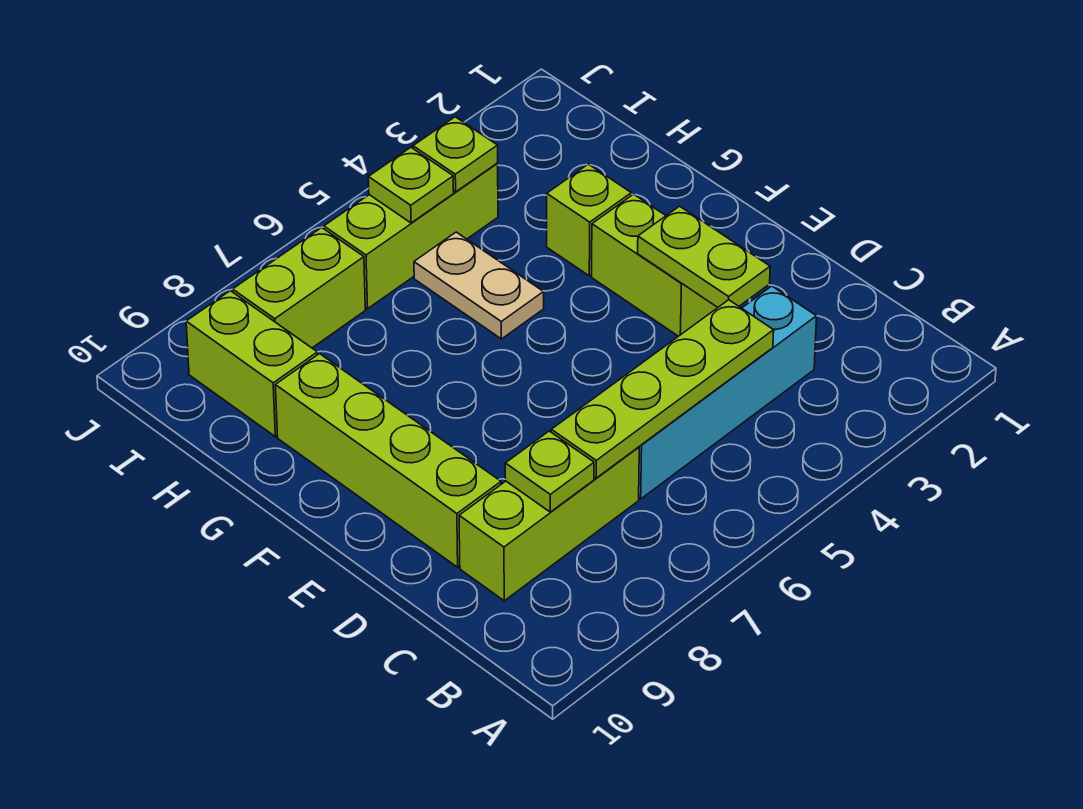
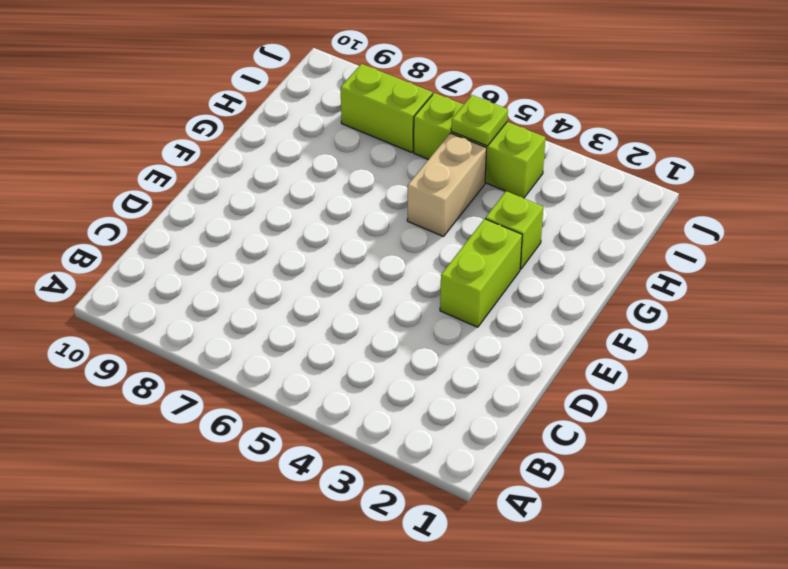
tan 1x2 brick [407,133,487,237] -> tan 1x2 plate [414,232,544,339]
none -> cyan 1x4 brick [639,286,817,499]
none -> lime 1x3 brick [459,447,639,601]
none -> lime 1x4 brick [275,354,501,567]

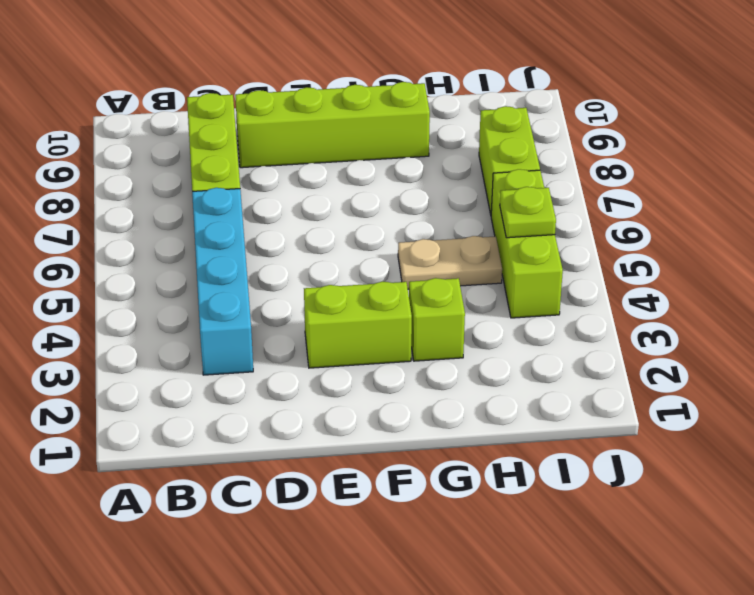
none -> lime 1x2 brick [186,291,317,437]
none -> lime 1x4 plate [551,300,774,478]
none -> lime 1x1 plate [505,431,594,512]

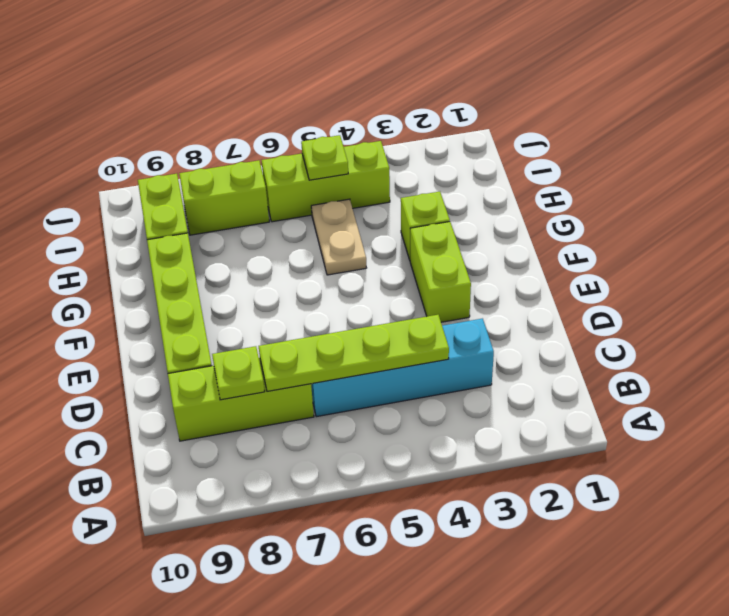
none -> lime 1x2 plate [638,206,770,307]
none -> lime 1x1 plate [413,117,498,192]

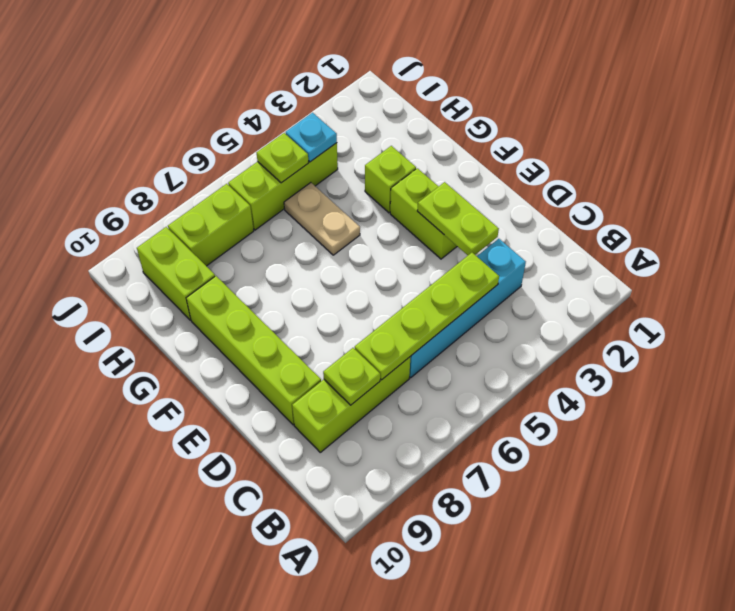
cyan 1x1 plate [286,113,337,162] -> lime 1x1 plate [413,117,498,192]

